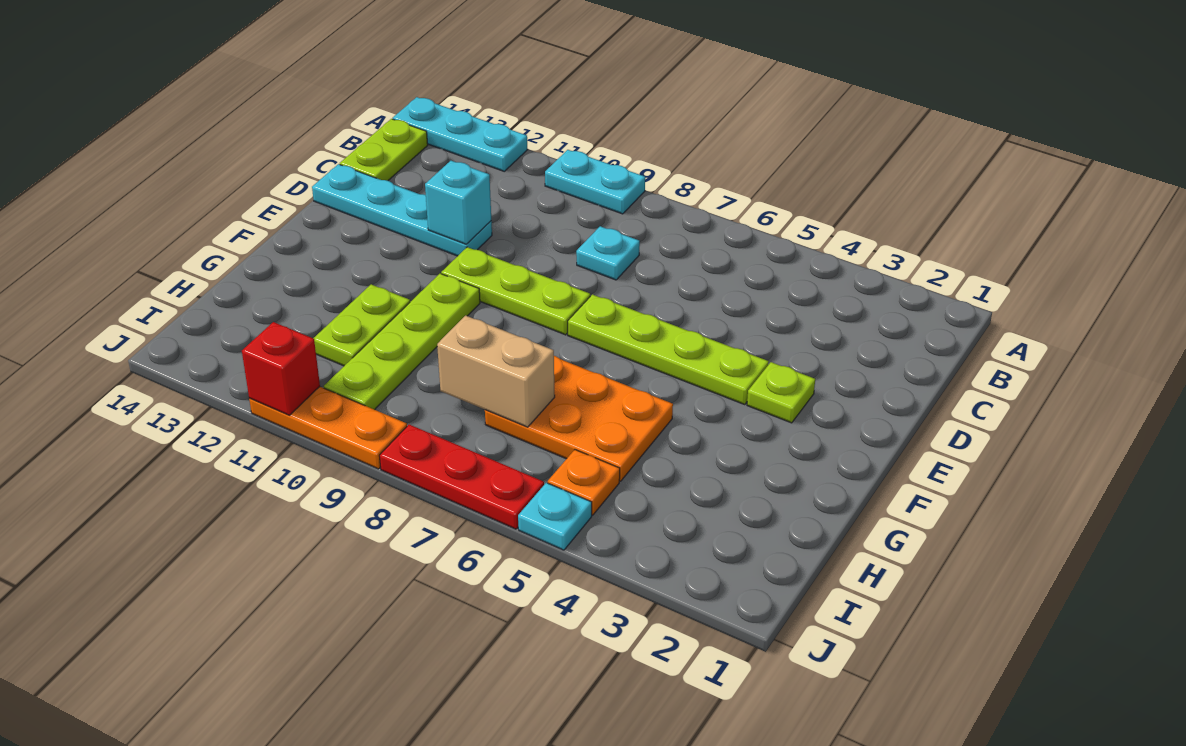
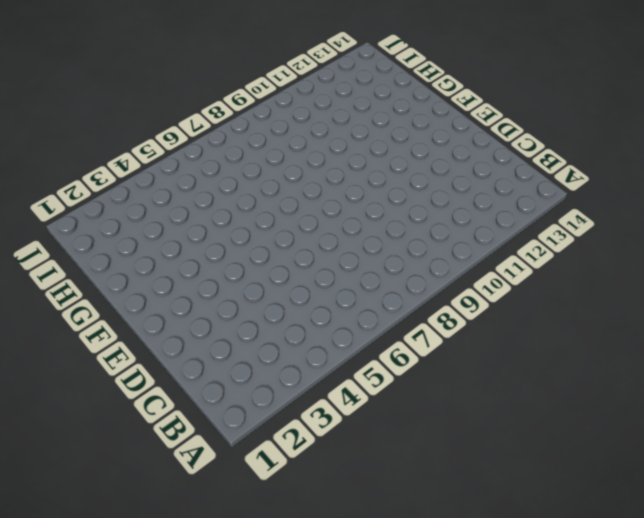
none -> cyan 1x2 plate [545,150,645,214]
none -> cyan 1x3 plate [393,97,528,171]
none -> lime 1x2 plate [340,119,428,181]

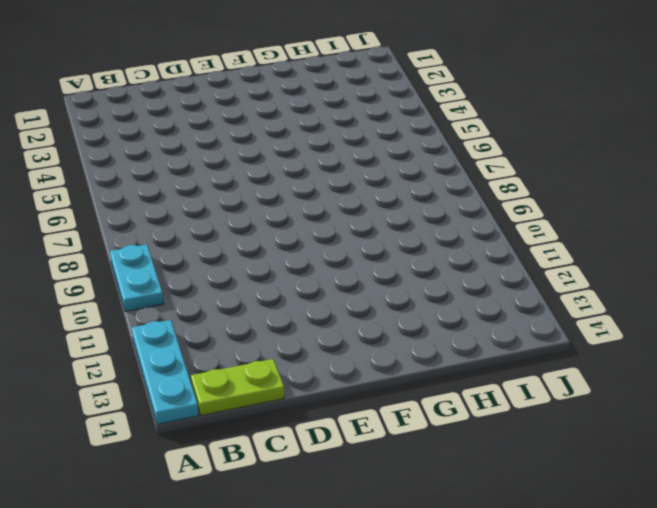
none -> cyan 1x1 plate [576,226,640,280]
none -> cyan 1x4 plate [312,164,492,256]
none -> lime 1x1 plate [747,362,815,423]

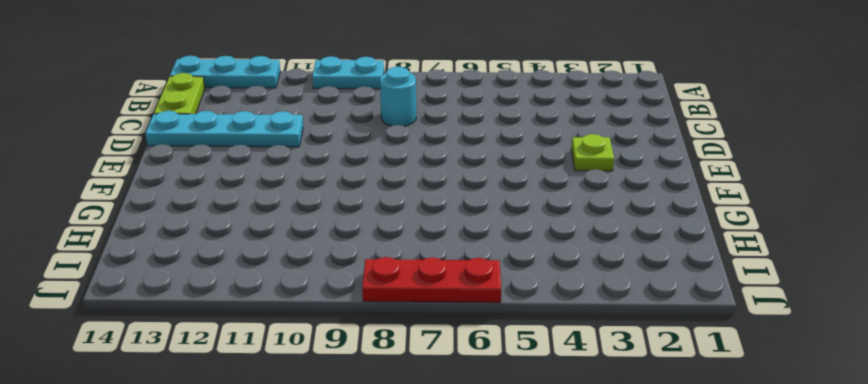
cyan 1x1 round brick [380,67,416,126] -> cyan 1x1 plate [576,226,640,280]
none -> lime 1x4 plate [568,294,769,404]
none -> lime 1x3 plate [441,247,590,335]
none -> lime 1x4 plate [324,274,480,410]

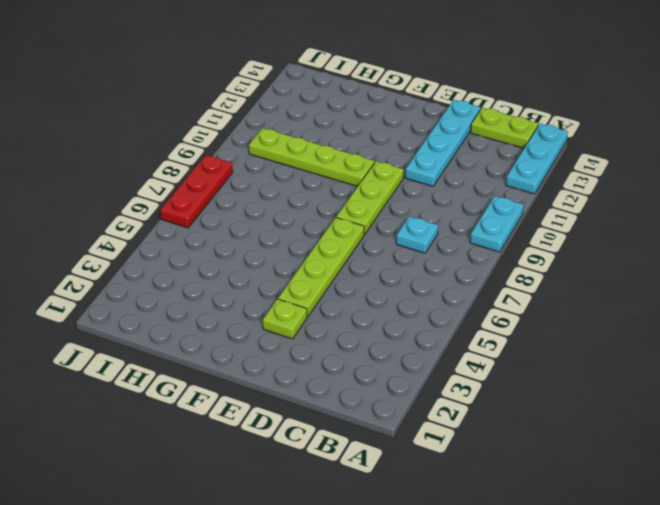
none -> orange 2x3 plate [485,356,673,481]
none -> lime 1x2 plate [313,284,410,366]
none -> orange 1x1 plate [548,450,620,515]

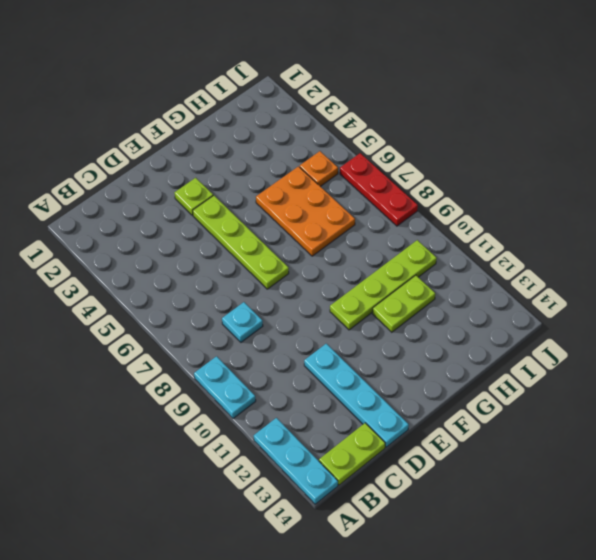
none -> lime 1x3 plate [441,247,590,335]
none -> cyan 1x1 plate [518,483,592,550]
none -> orange 1x3 plate [249,387,407,469]

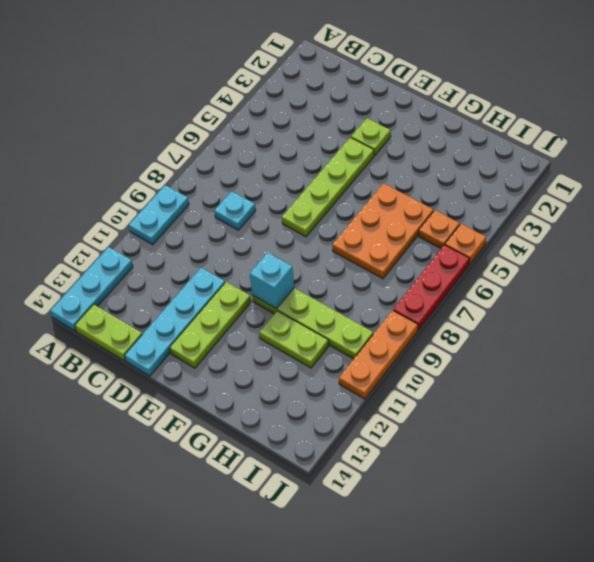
lime 1x3 plate [170,282,251,368] -> lime 1x3 plate moved to [441,247,590,335]
cyan 1x1 brick [250,253,294,309] -> cyan 1x1 brick moved to [425,161,491,244]
orange 1x1 plate [445,224,486,264] -> cyan 1x1 plate [518,483,592,550]
none -> tan 1x2 brick [437,316,555,427]
none -> red 1x1 brick [242,322,320,415]

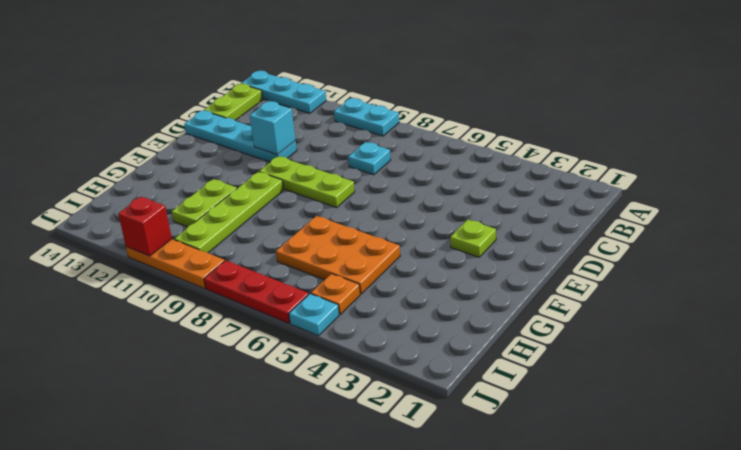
none -> lime 1x4 plate [568,294,769,404]
none -> tan 1x2 brick [437,316,555,427]

